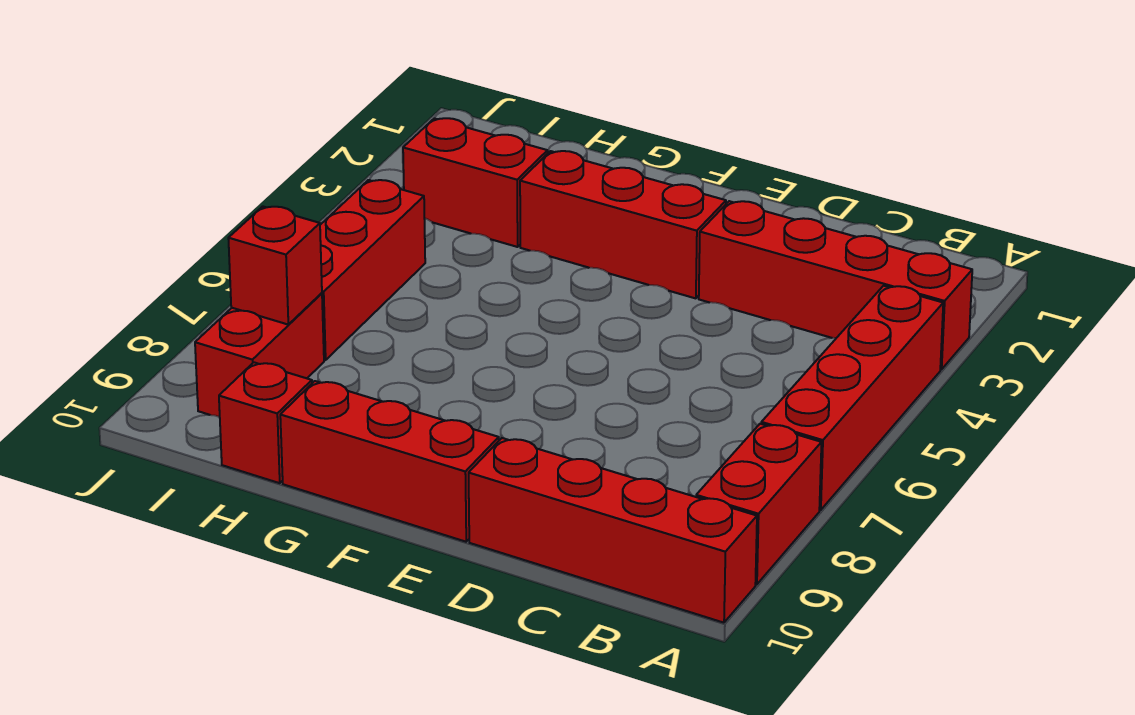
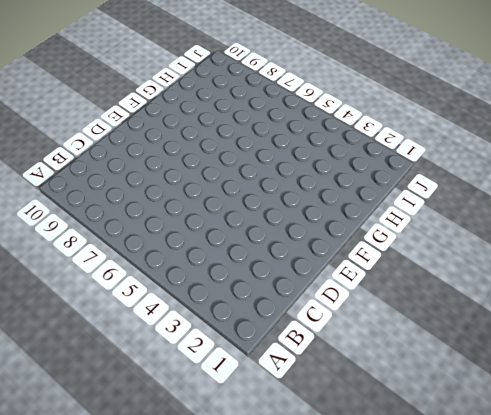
none -> red 1x4 brick [699,201,972,369]
none -> red 1x4 brick [761,286,943,510]

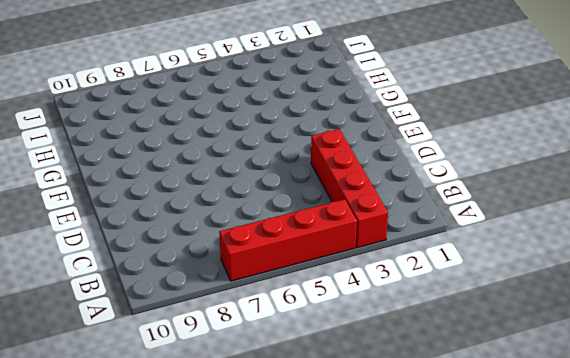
none -> red 1x2 brick [696,424,822,584]
none -> red 1x4 brick [469,438,757,623]

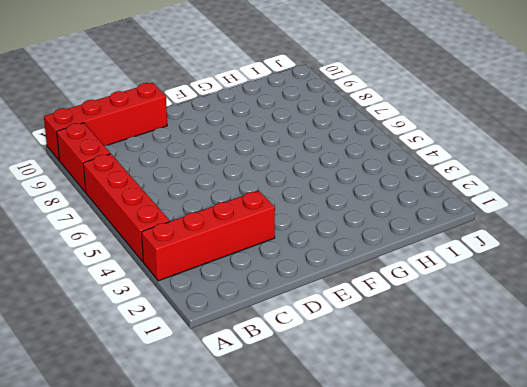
none -> red 1x3 brick [520,151,726,298]
none -> red 1x3 brick [280,381,499,542]

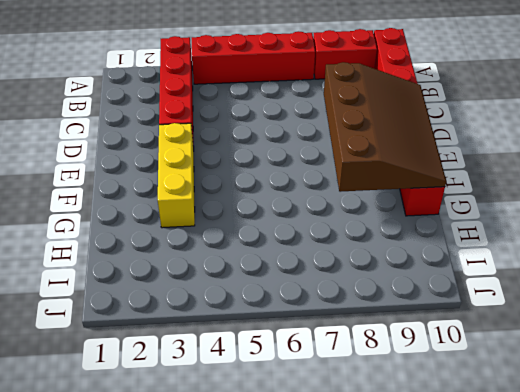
brown 3x4 slope [324,62,446,192] -> none
yellow 1x3 brick [158,123,195,228] -> red 1x3 brick [520,151,726,298]
none -> red 1x2 brick [403,118,548,247]
none -> red 1x1 brick [219,362,312,483]

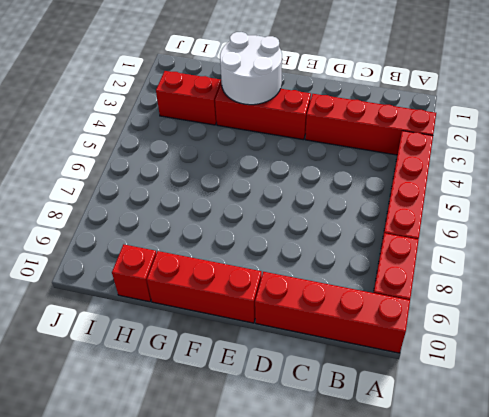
white 2x2 round brick [220,32,282,105] -> none
none -> red 1x3 brick [320,180,425,360]
none -> red 1x2 brick [195,293,324,417]

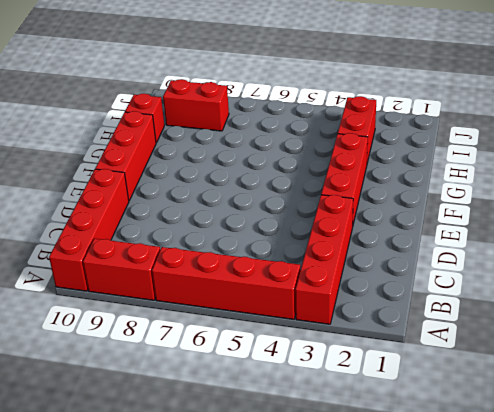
none -> red 1x3 brick [320,180,425,360]
none -> red 1x1 brick [228,206,322,324]

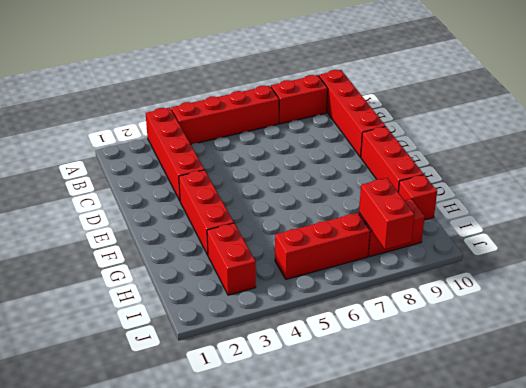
red 1x2 brick [359,178,415,249] -> red 1x1 brick [228,206,322,324]

